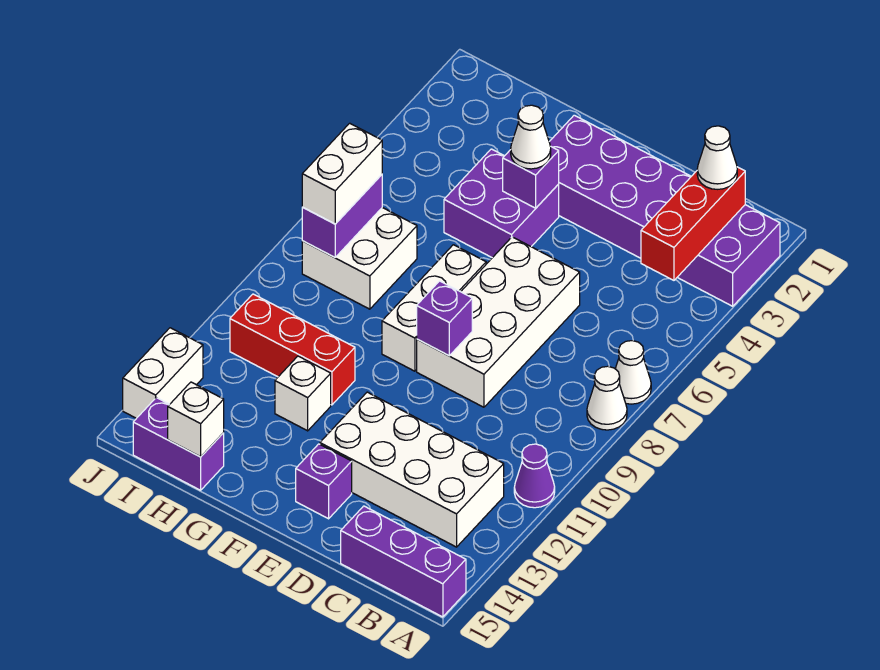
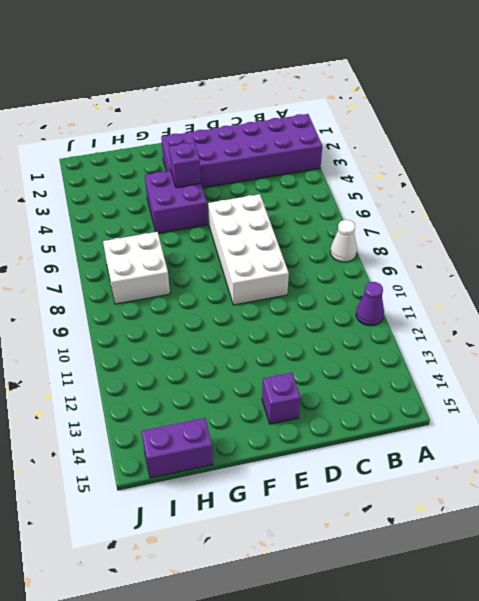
none -> white 1x1 cone [615,341,651,404]
none -> purple 1x3 brick [341,506,466,617]
none -> white 2x4 brick [320,392,504,547]

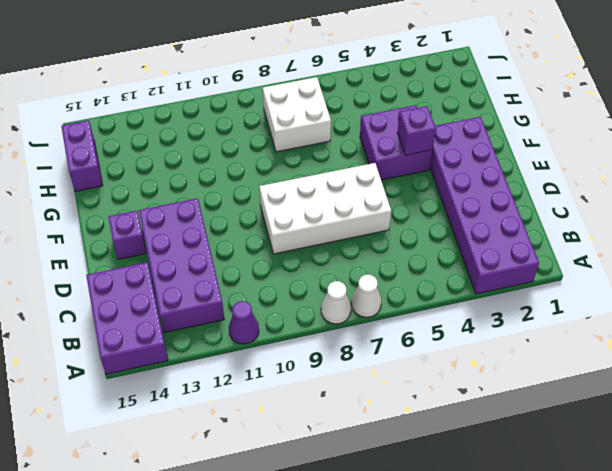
purple 2x3 brick [86,262,168,374] -> purple 1x3 brick [341,506,466,617]
purple 2x4 brick [139,198,224,333] -> white 2x4 brick [320,392,504,547]
none -> white 1x3 brick [382,245,486,371]
none -> red 1x3 brick [230,294,355,405]
none -> white 1x1 brick [275,356,331,431]

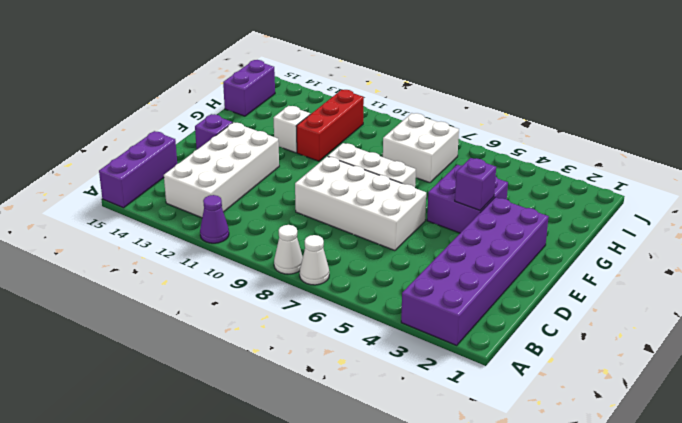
none -> white 1x2 brick [123,328,203,418]
none -> red 1x3 brick [641,167,745,280]
none -> purple 1x1 brick [417,281,472,356]

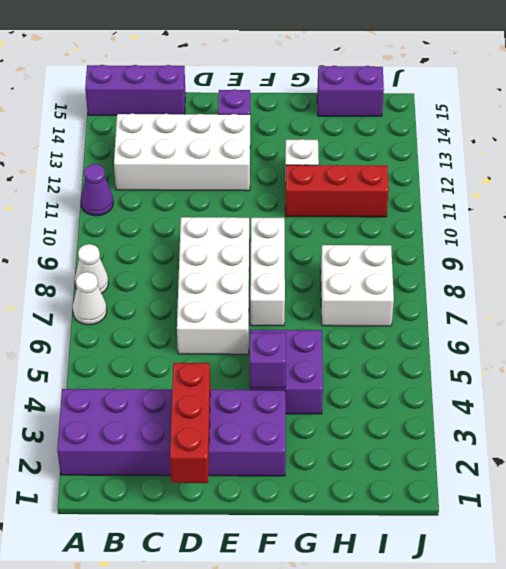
red 1x3 brick [170,363,210,483] -> red 1x3 brick moved to [641,167,745,280]
none -> white 1x2 brick [123,328,203,418]
none -> purple 1x1 brick [417,281,472,356]
none -> white 1x1 brick [168,382,224,457]

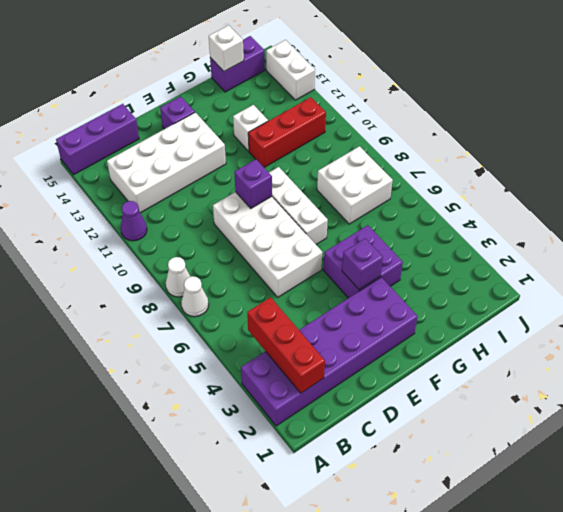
none -> purple 1x2 brick [302,175,382,257]
none -> white 1x1 cone [697,126,737,189]
none -> white 1x1 cone [511,105,551,169]

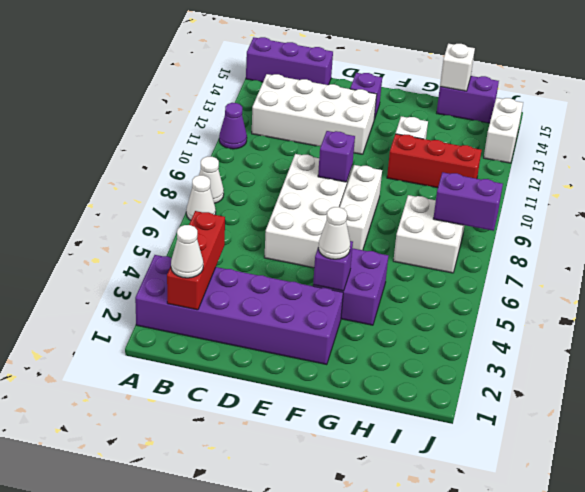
purple 1x2 brick [433,172,503,231] -> purple 1x2 brick turned to [302,175,382,257]
none -> white 1x2 brick [302,123,382,224]

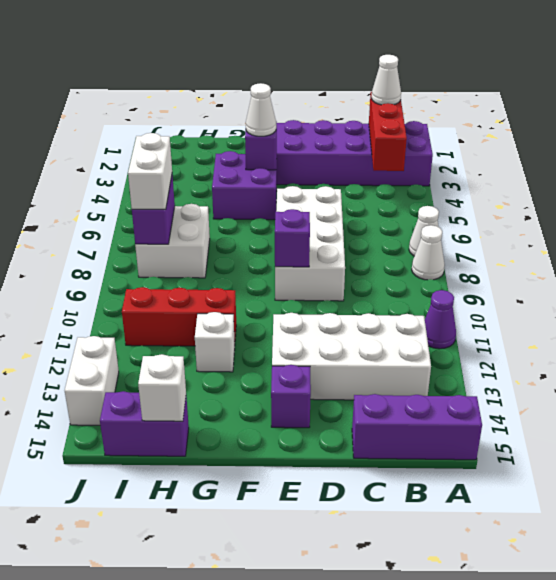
none -> white 1x3 brick [382,245,486,371]

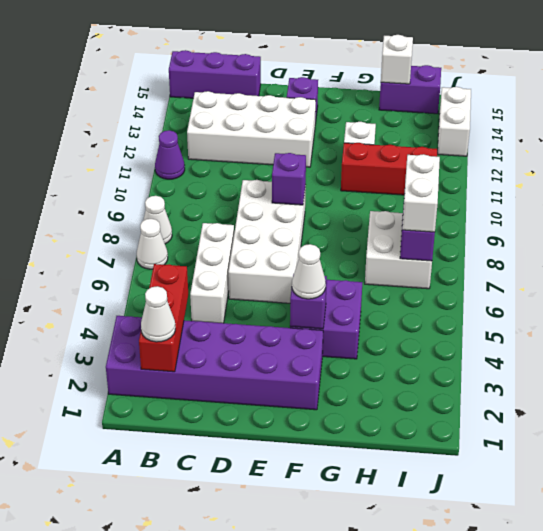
white 1x3 brick [190,223,234,323] -> white 1x3 brick moved to [382,245,486,371]

